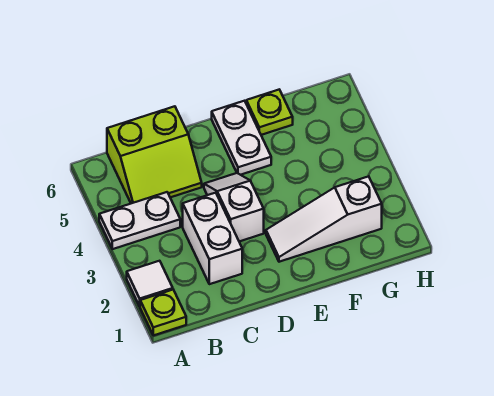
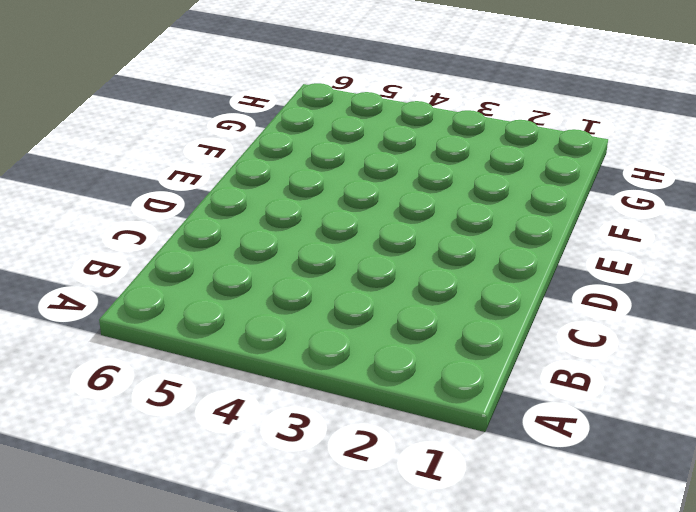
none -> lime 1x1 plate [140,290,186,335]
none -> white 1x1 tile [127,261,173,306]

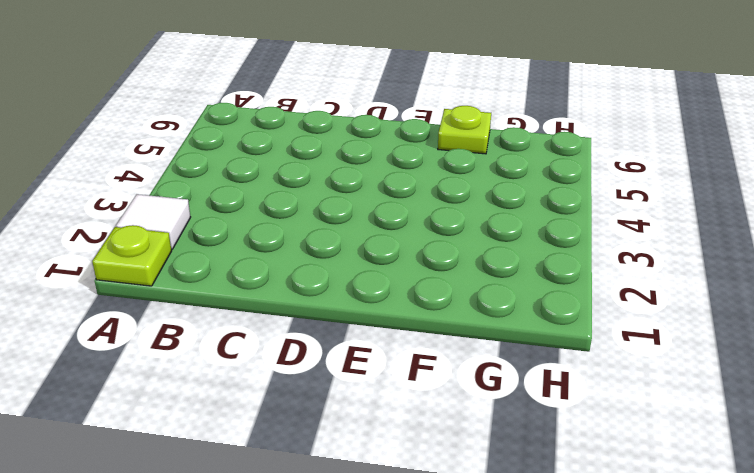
none -> white 1x2 plate [99,192,180,249]
none -> lime 2x2 slope [107,106,202,203]

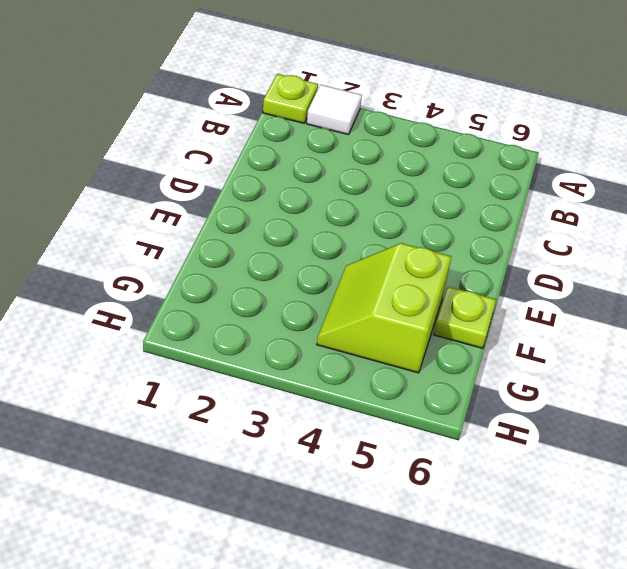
lime 2x2 slope [317,243,451,373] -> lime 2x2 slope moved to [107,106,202,203]
none -> white 1x2 plate [99,192,180,249]
none -> white 1x2 brick [183,193,242,284]

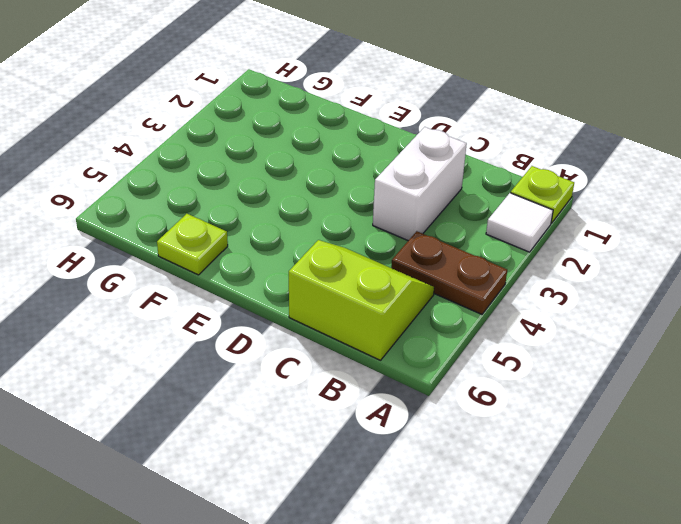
brown 1x2 plate [391,231,507,314] -> white 1x2 plate [99,192,180,249]
none -> white 1x2 slope [204,173,264,242]
none -> white 1x3 slope [266,176,382,262]

